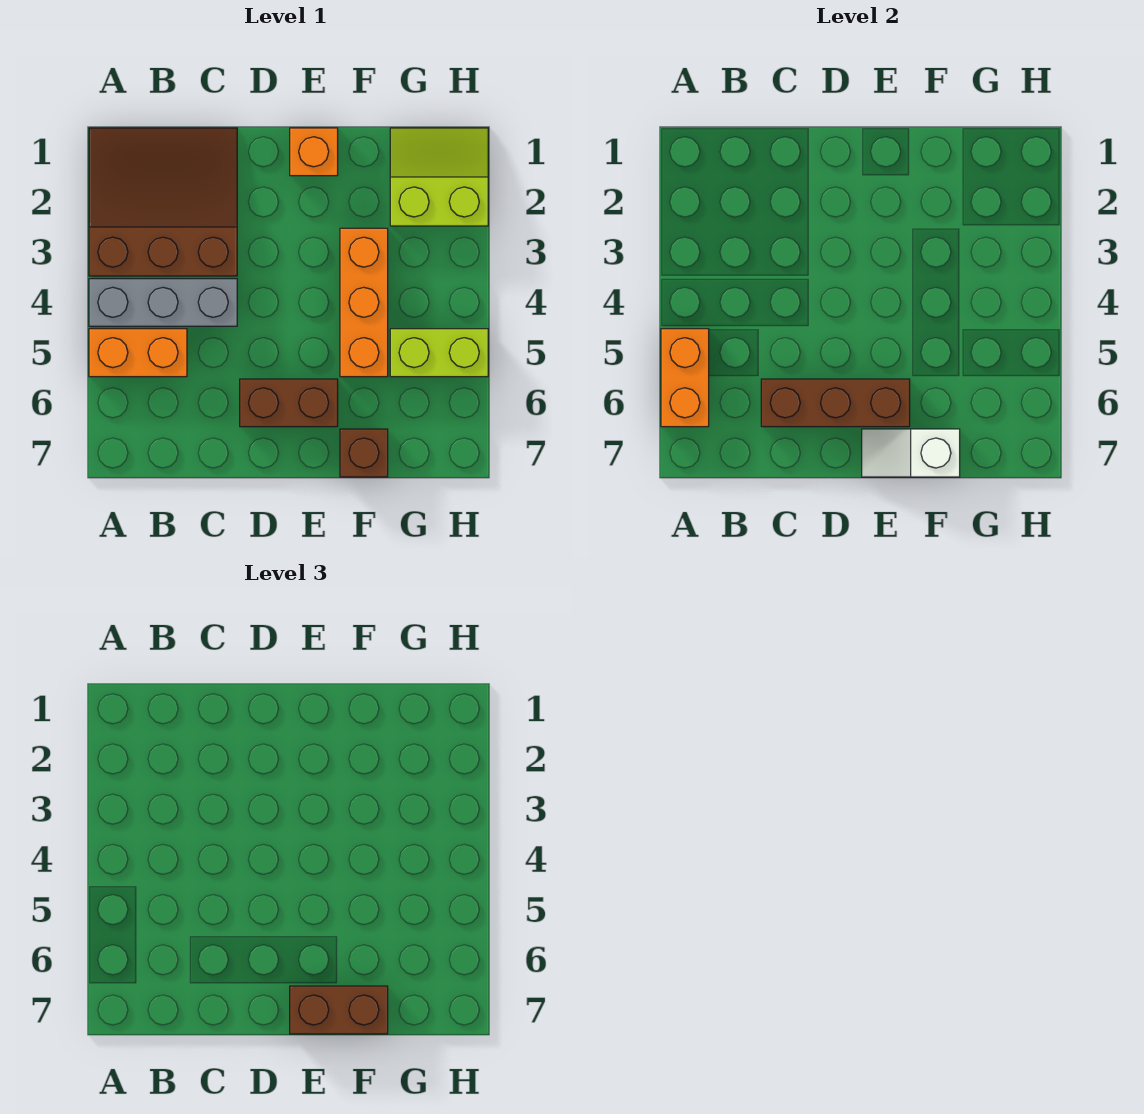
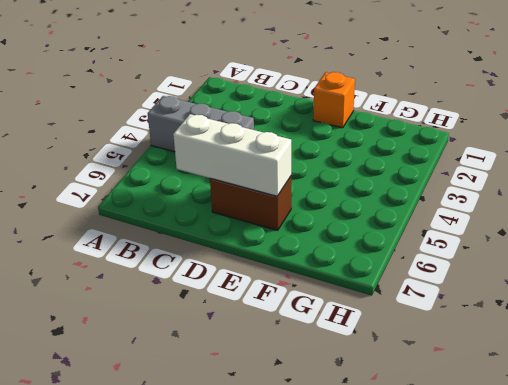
white 1x3 brick [173,114,291,196] -> brown 1x3 brick [761,379,910,427]
none -> brown 3x3 slope [89,128,237,276]
none -> orange 1x2 brick [89,329,187,377]
none -> orange 1x3 brick [340,228,388,377]

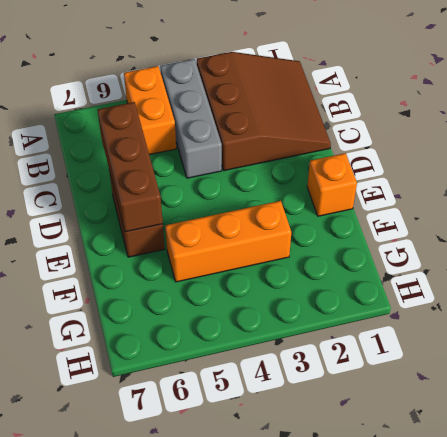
none -> brown 1x1 brick [340,429,388,477]
none -> lime 2x2 slope [390,128,488,226]
none -> lime 1x2 brick [390,329,488,377]

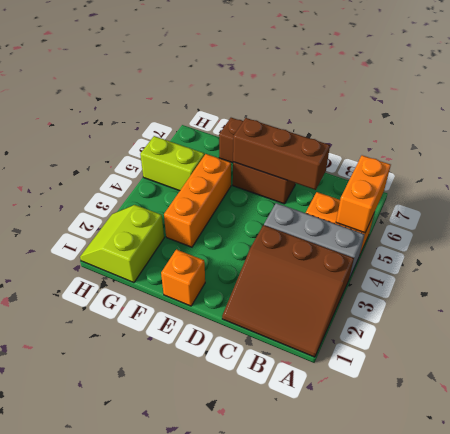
lime 2x2 slope [80,205,164,283] -> lime 2x2 slope turned to [390,128,488,226]
none -> white 1x2 slope [862,429,960,477]
none -> brown 1x2 brick [290,986,388,1034]

